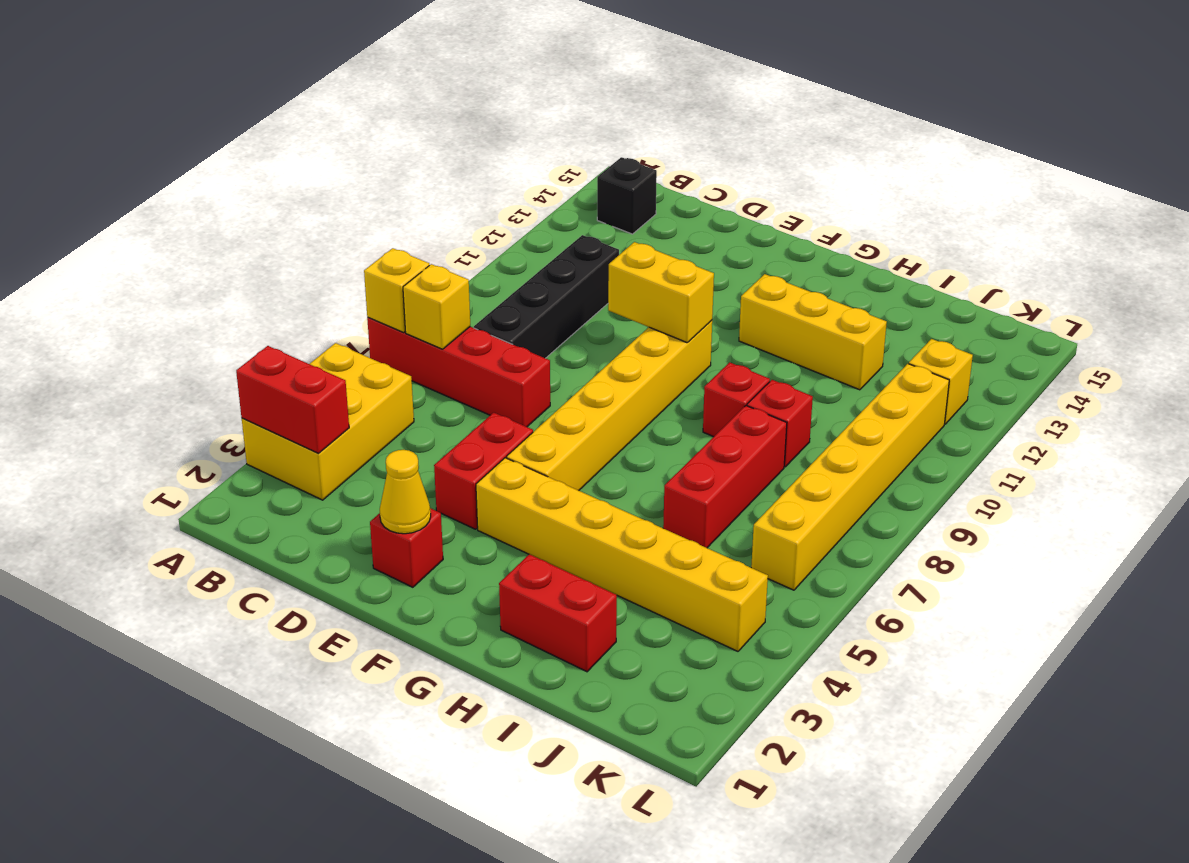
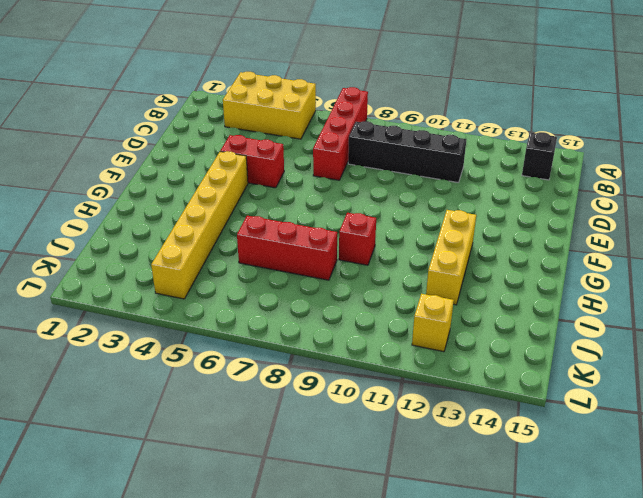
none -> red 1x1 brick [370,508,443,587]
none -> yellow 1x6 brick [507,320,712,490]
none -> red 1x2 brick [499,554,617,672]

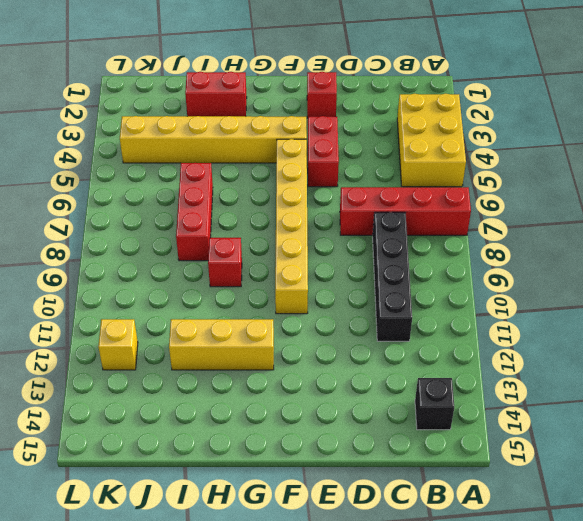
none -> red 1x1 brick [747,380,813,467]
none -> yellow 1x6 brick [751,364,949,590]
none -> red 1x2 brick [236,346,349,453]

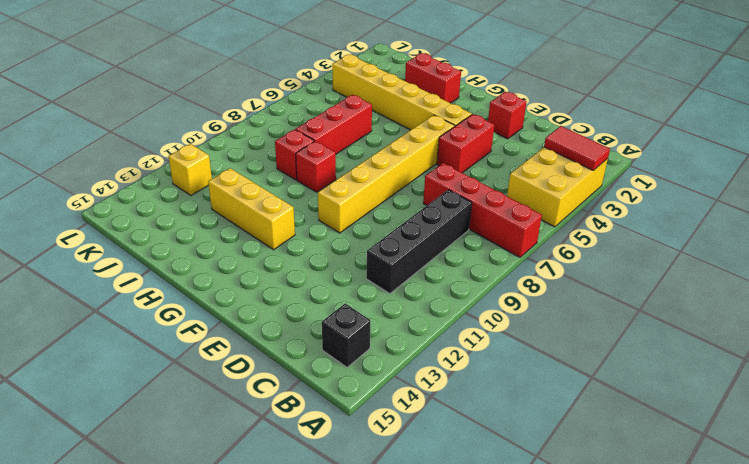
red 1x2 tile [544,126,610,170] -> red 1x2 brick [236,346,349,453]
none -> yellow 1x6 brick [751,364,949,590]
none -> yellow 1x1 brick [364,248,429,332]
none -> yellow 1x1 brick [403,264,470,349]

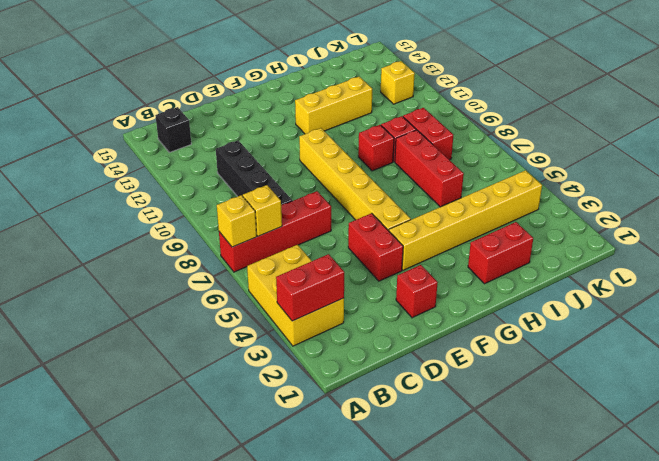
red 1x2 brick [403,108,453,160] -> none
none -> yellow 1x6 brick [751,364,949,590]
none -> yellow 1x1 cone [380,450,431,534]
none -> yellow 1x2 brick [608,242,714,342]

